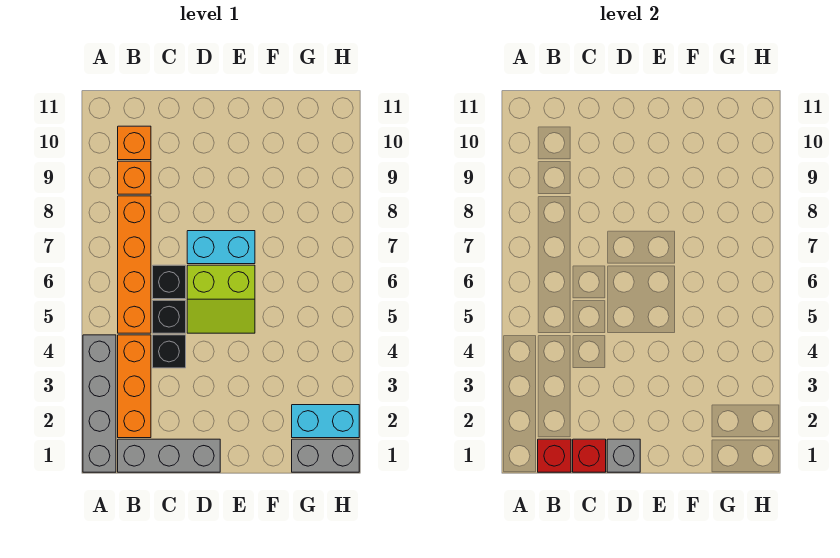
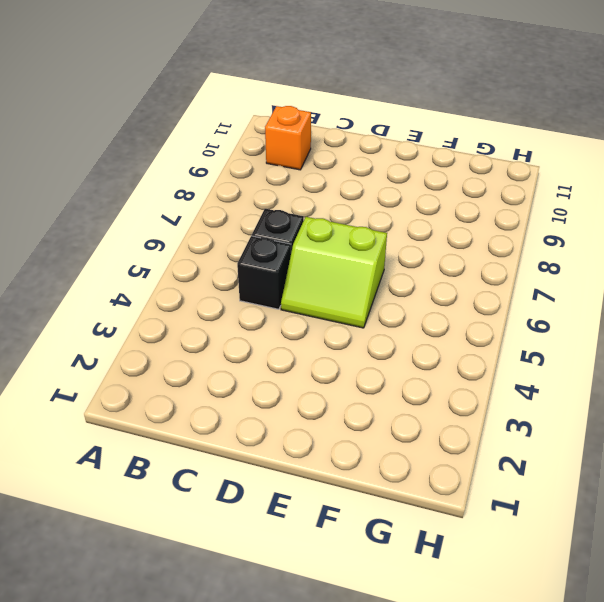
none -> grey 1x4 brick [83,335,116,472]
none -> grey 1x3 brick [118,439,220,472]
none -> orange 1x3 brick [118,335,151,438]

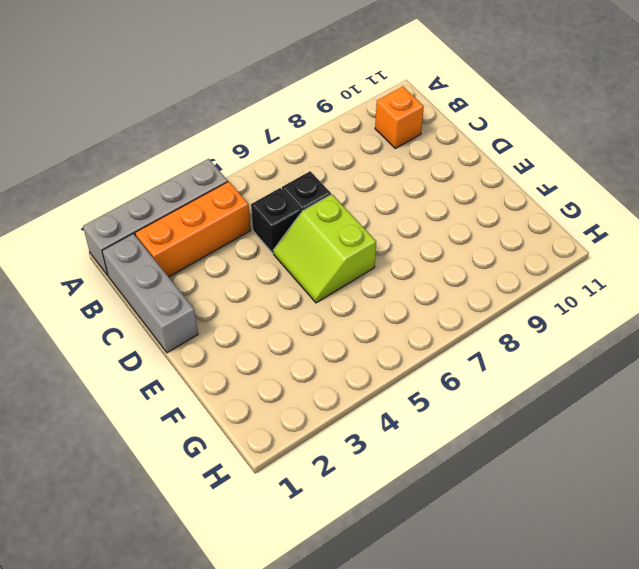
none -> orange 1x4 brick [118,196,151,333]
none -> orange 1x1 brick [118,161,151,194]
none -> black 1x1 brick [153,335,186,368]

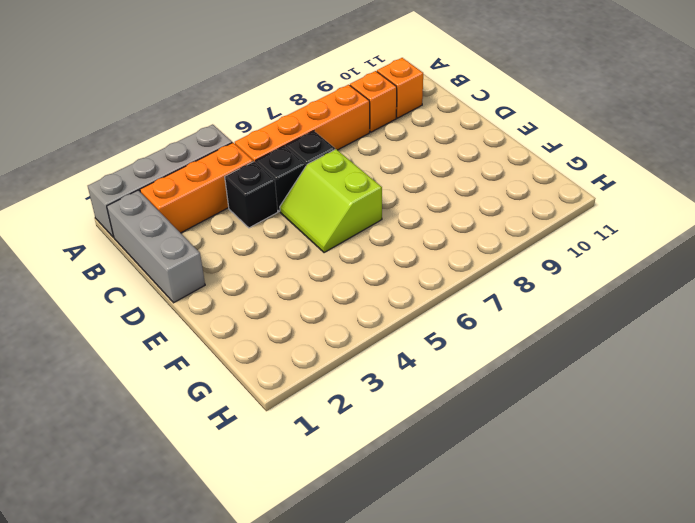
none -> cyan 1x2 brick [187,231,255,264]
none -> grey 1x2 brick [292,439,359,472]
none -> cyan 1x2 brick [292,405,359,438]

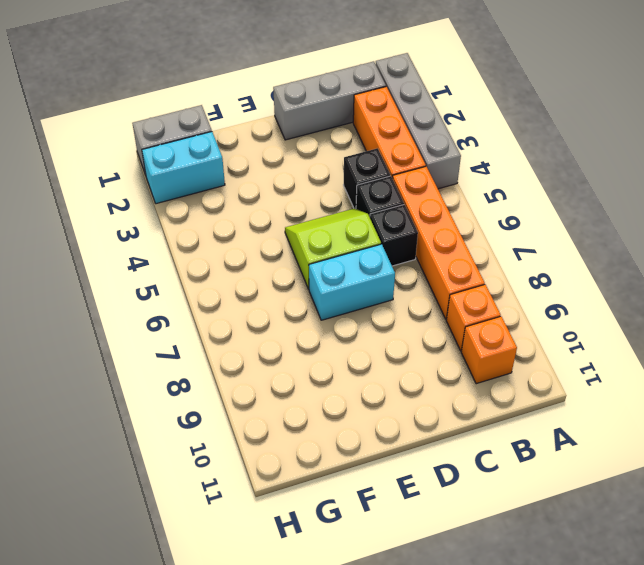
none -> red 1x1 brick [538,439,571,472]
none -> red 1x1 brick [573,439,606,472]
none -> grey 1x1 brick [607,439,640,472]

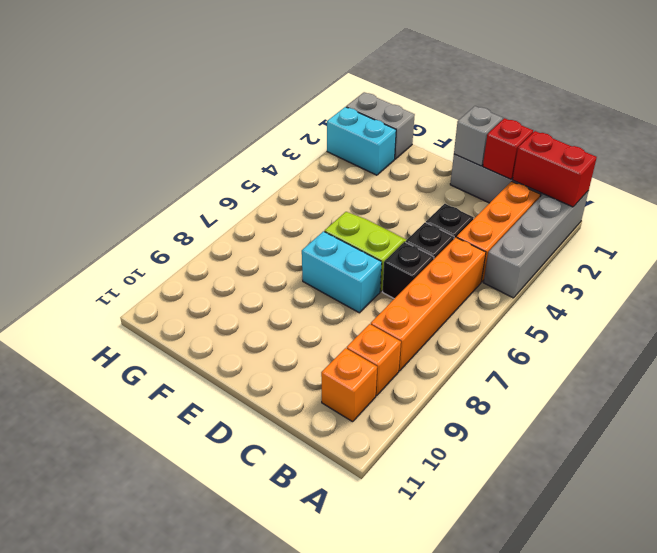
red 1x2 brick [513,131,597,207] -> red 1x1 brick [538,439,571,472]

